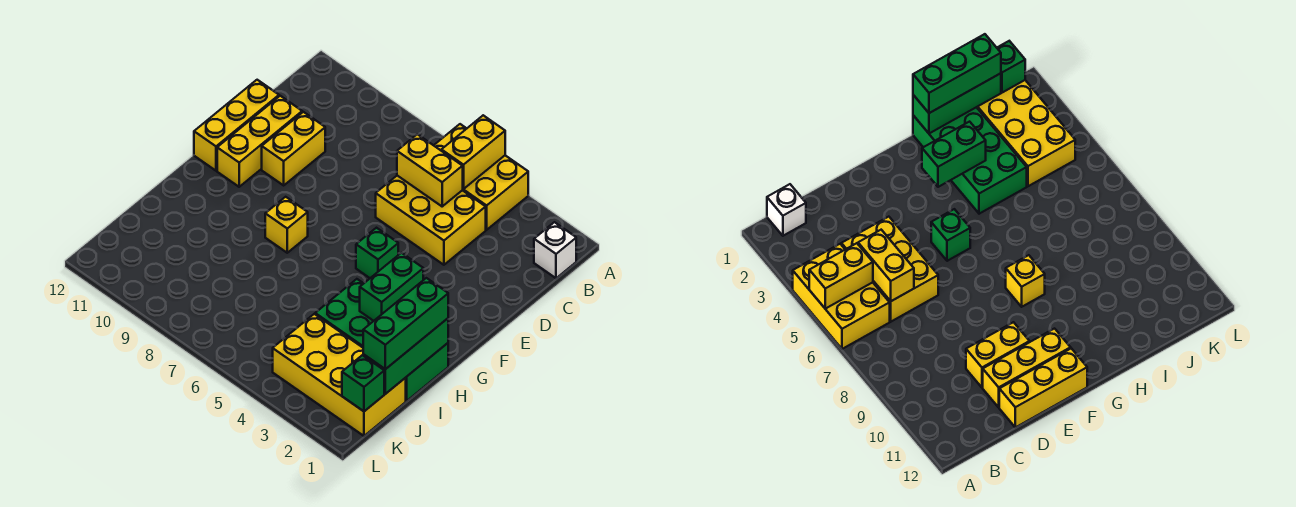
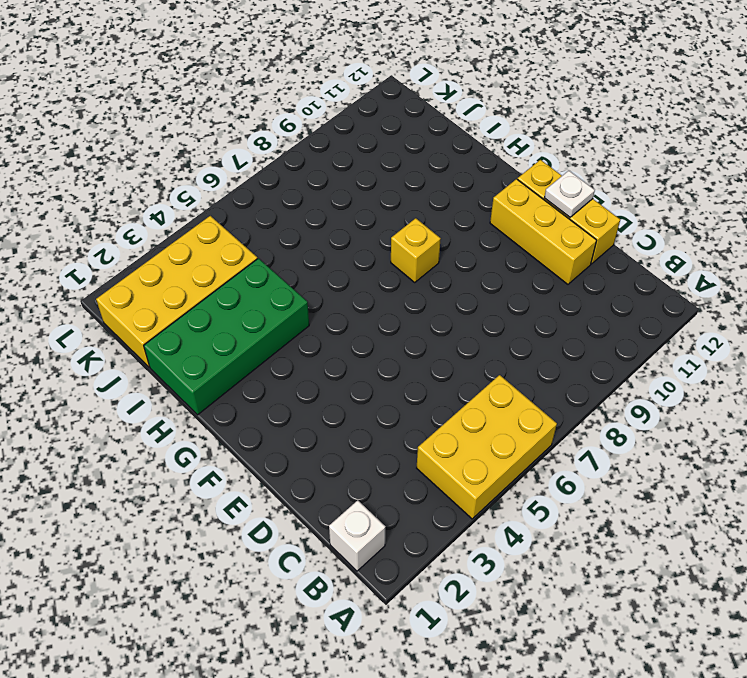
white 1x1 plate [544,171,595,217] -> none
none -> yellow 2x3 brick [376,176,486,265]
none -> yellow 1x2 brick [262,112,325,185]
none -> green 1x1 brick [356,228,398,278]

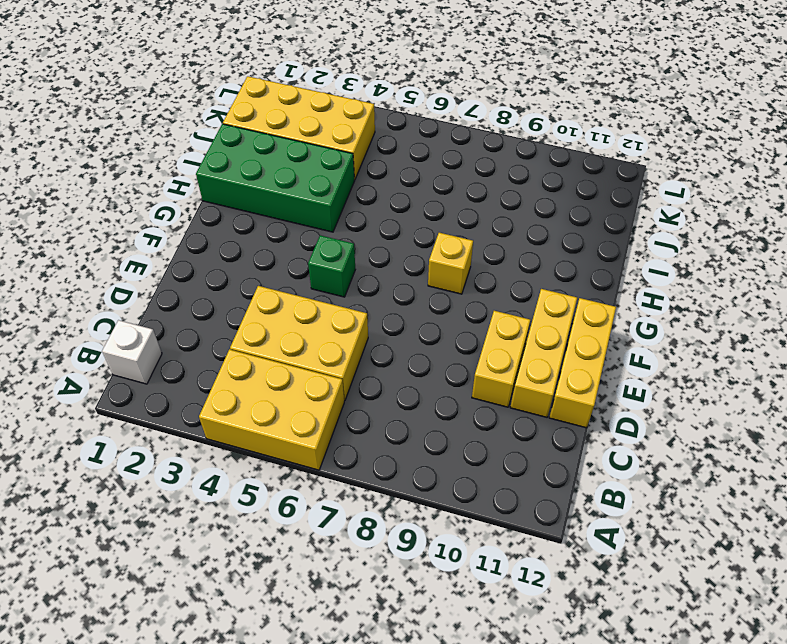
none -> yellow 1x2 brick [441,115,505,189]
none -> yellow 1x2 brick [397,134,463,206]
none -> green 1x2 brick [360,253,423,321]

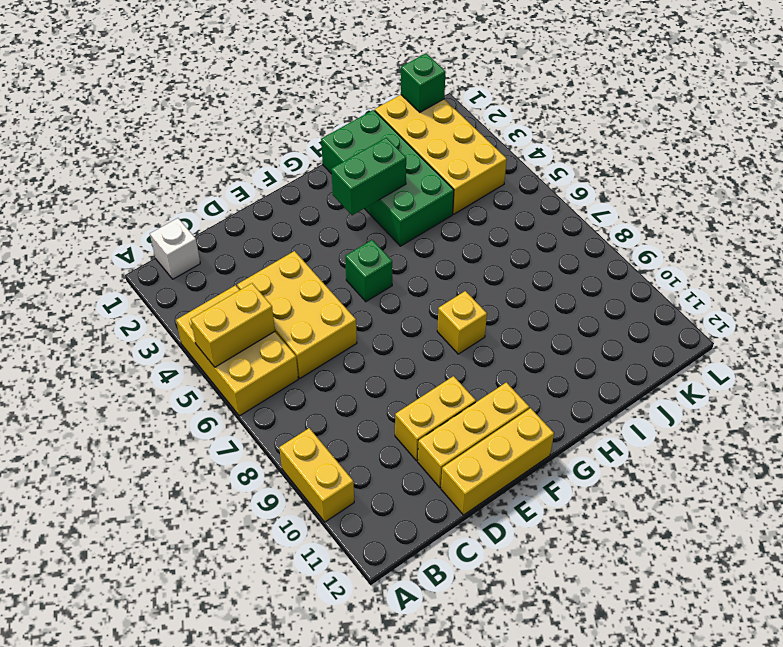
yellow 1x2 brick [279,428,354,522] -> yellow 1x2 brick moved to [397,134,463,206]
none -> green 1x3 brick [363,318,448,394]
none -> green 1x3 brick [363,278,448,369]

